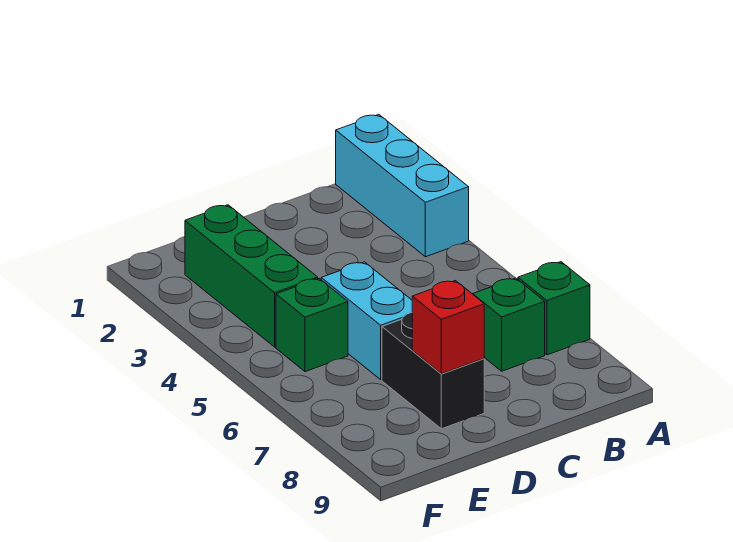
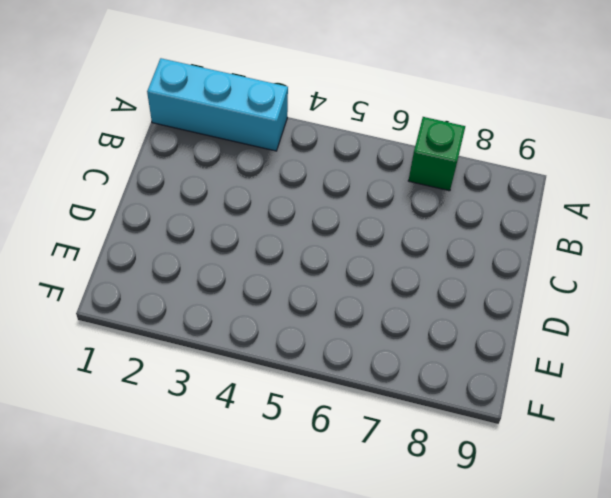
none -> green 1x1 brick [473,278,545,371]
none -> cyan 1x2 brick [321,262,412,380]

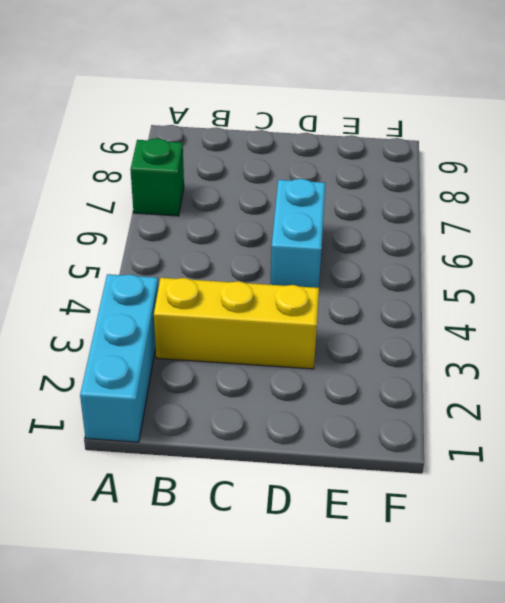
yellow 1x3 brick [154,278,319,369] -> none
none -> green 1x1 brick [473,278,545,371]
none -> black 1x2 brick [382,313,484,429]

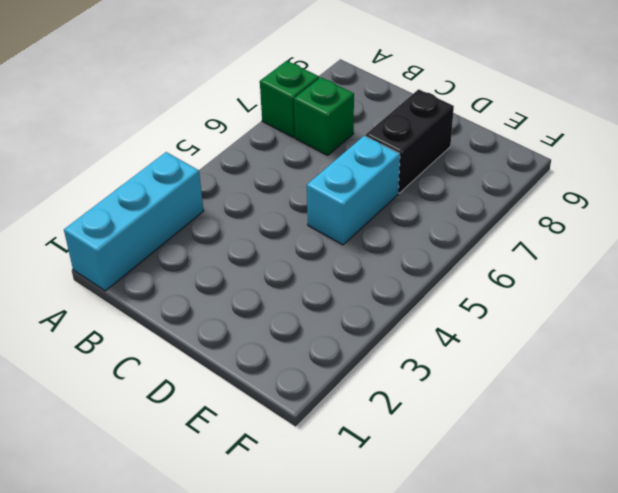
none -> green 1x3 brick [185,205,318,347]
none -> green 1x1 brick [276,279,348,372]

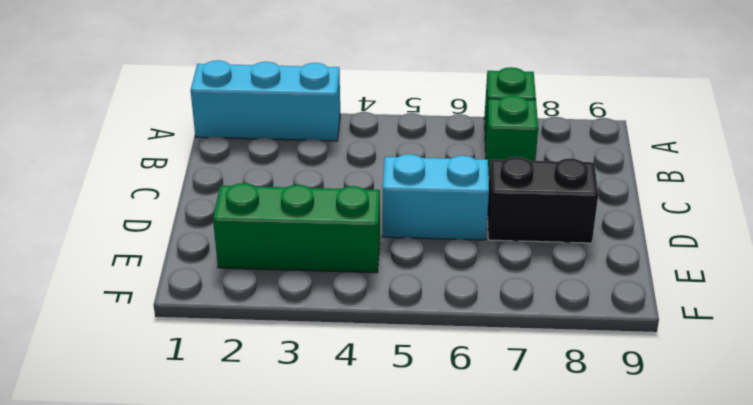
none -> green 1x1 brick [276,279,348,372]
none -> red 1x1 brick [412,281,484,374]

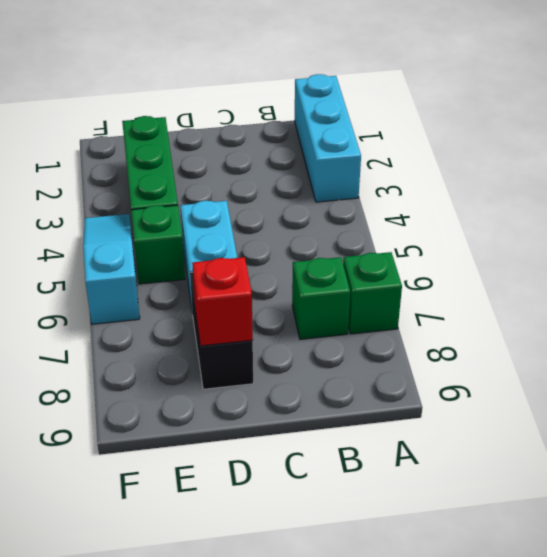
cyan 1x3 slope [83,214,140,324] -> none

